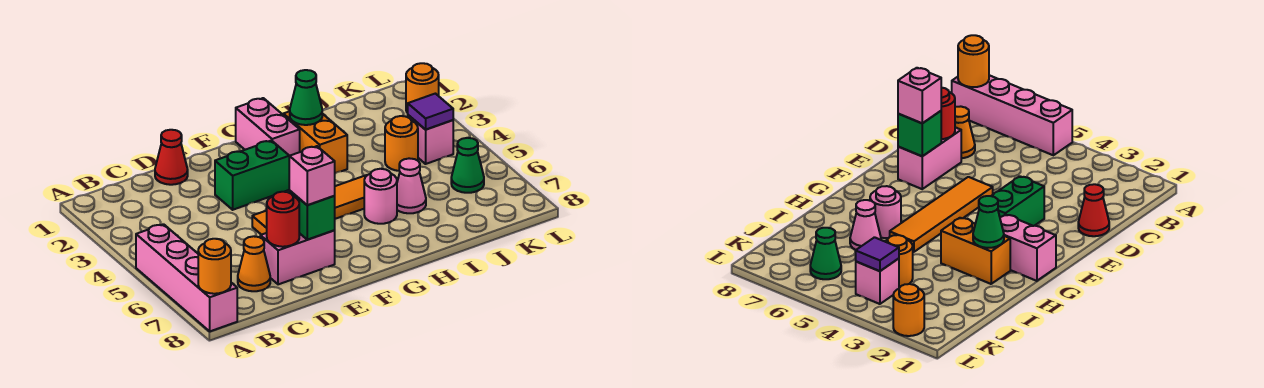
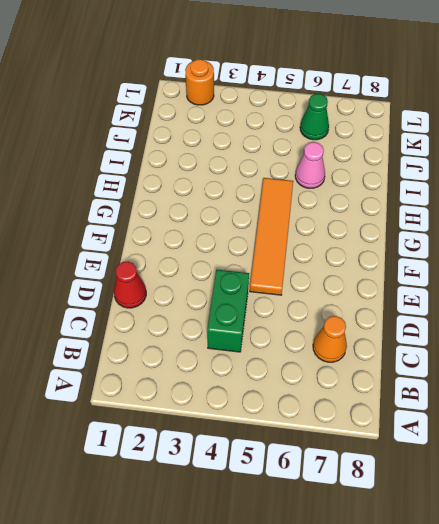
green 1x2 brick [207,270,249,352] -> green 1x2 brick moved to [215,141,289,210]
none -> pink 1x4 brick [136,224,237,331]
none -> pink 1x2 brick [260,230,335,284]
none -> pink 1x2 brick [236,98,300,156]

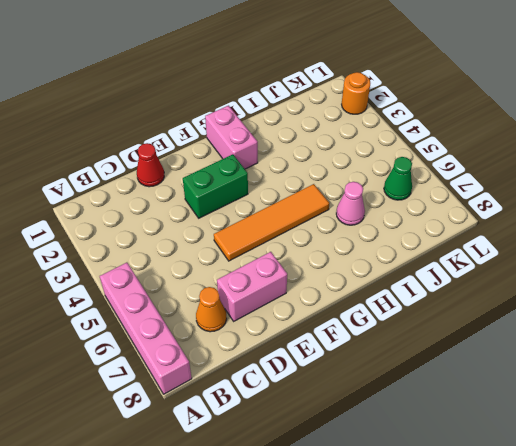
none -> orange 1x2 brick [283,111,347,173]
none -> pink 1x1 round brick [364,169,397,224]
none -> orange 1x1 round brick [385,116,418,171]

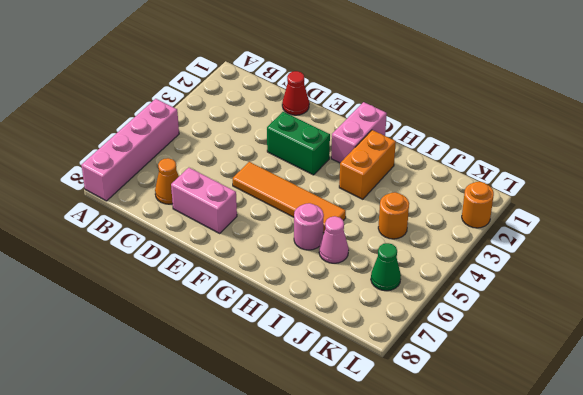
none -> pink 1x1 brick [408,115,453,164]
none -> orange 1x1 round brick [198,239,231,294]
none -> red 1x1 round brick [267,192,299,247]

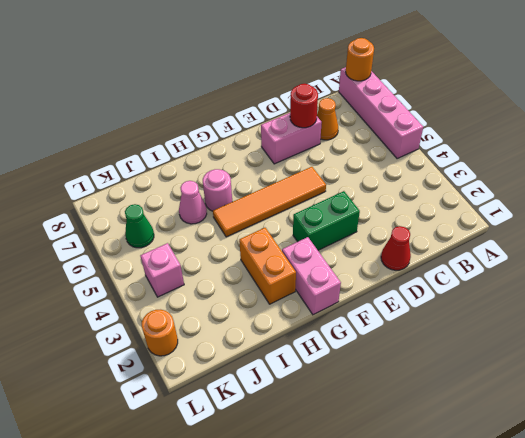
none -> orange 1x1 round brick [385,116,418,171]
none -> green 1x1 brick [289,191,335,240]
none -> green 1x1 cone [290,70,322,125]

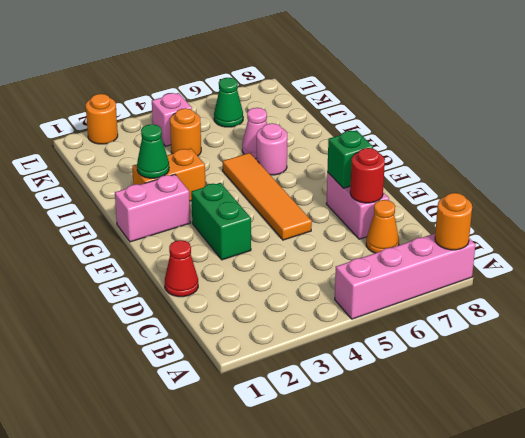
none -> purple 1x1 tile [408,94,453,130]
none -> pink 1x1 brick [289,146,335,205]

